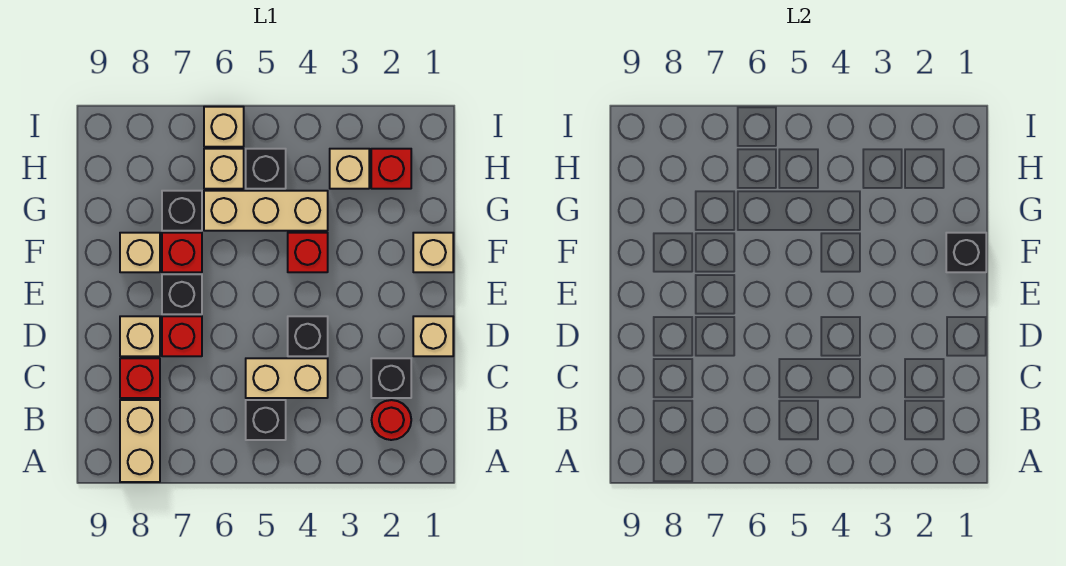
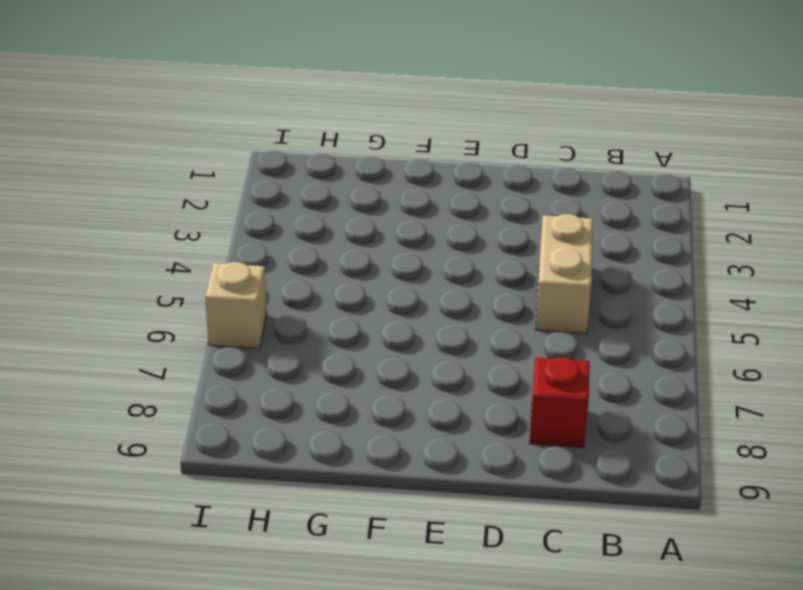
none -> tan 1x2 brick [120,400,160,482]
none -> red 1x1 round brick [372,400,411,440]
none -> black 1x1 brick [246,400,286,440]

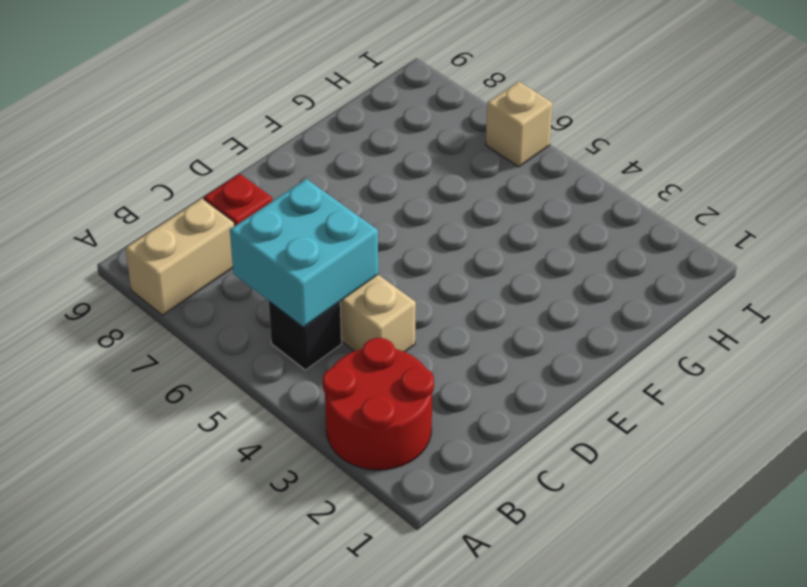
red 2x2 round brick [323,338,434,470] -> red 1x1 round brick [372,400,411,440]
cyan 2x2 brick [230,179,378,327] -> none
none -> black 1x1 brick [371,358,411,398]
none -> tan 1x1 brick [413,316,453,356]
none -> black 1x1 brick [288,316,328,356]

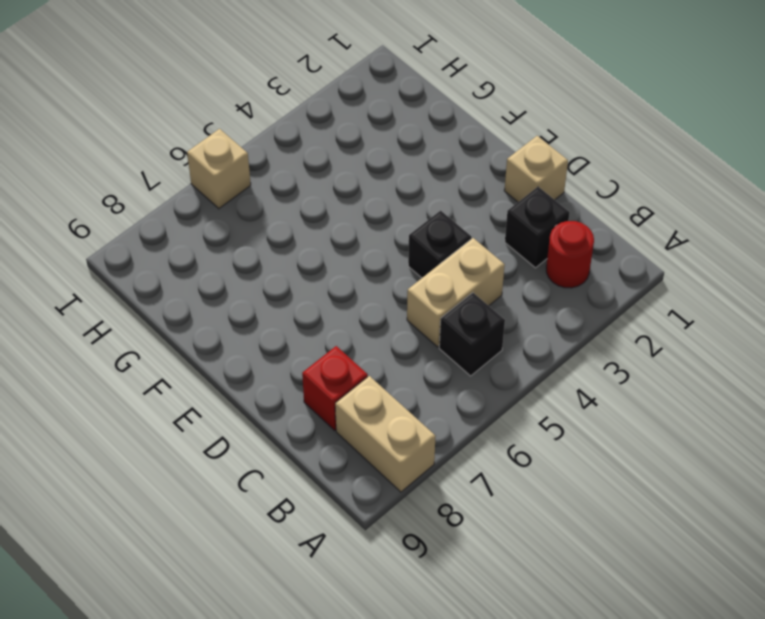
none -> red 1x1 brick [162,316,202,356]
none -> tan 1x1 brick [120,316,160,356]
none -> black 1x1 brick [162,274,202,314]

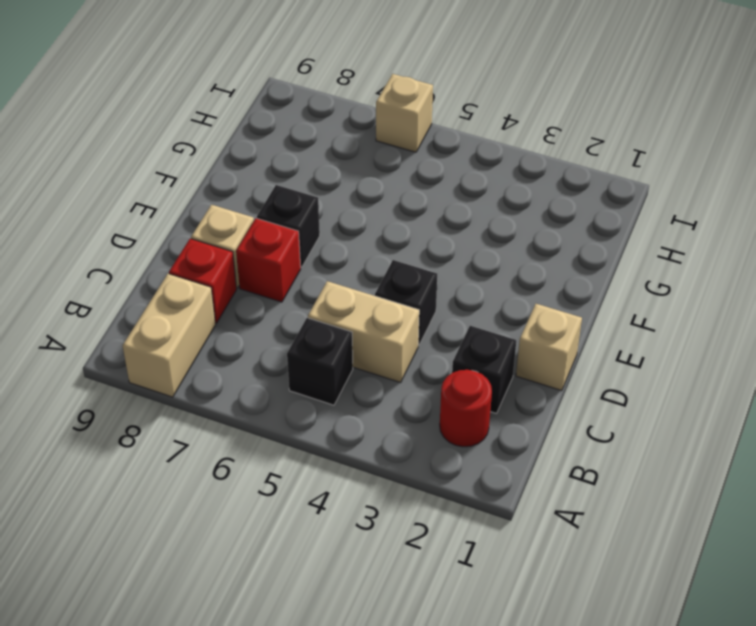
none -> tan 1x1 brick [413,233,453,272]
none -> red 1x1 brick [288,233,328,272]
none -> red 1x1 brick [162,233,202,272]

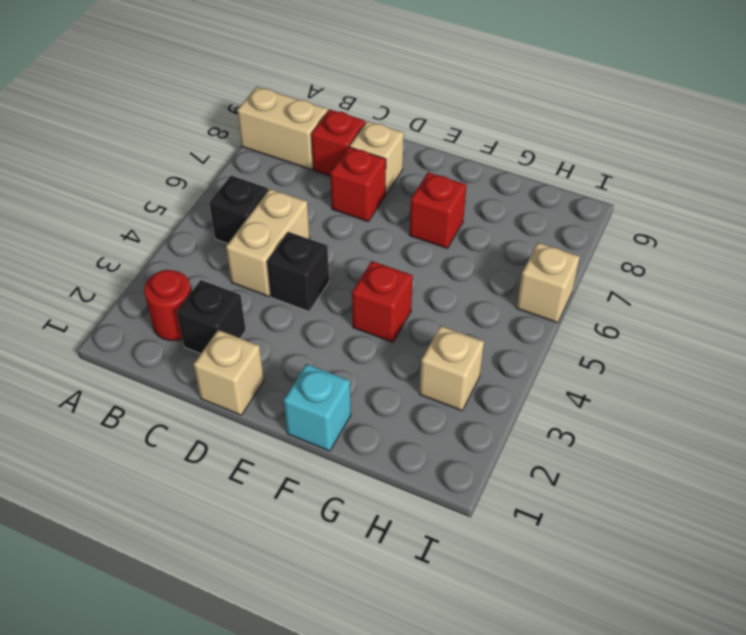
cyan 1x1 brick [284,364,351,451] -> tan 1x1 brick [413,233,453,272]
none -> black 1x1 brick [162,274,202,314]
none -> tan 1x1 brick [120,233,160,272]
none -> tan 1x3 brick [204,191,328,231]

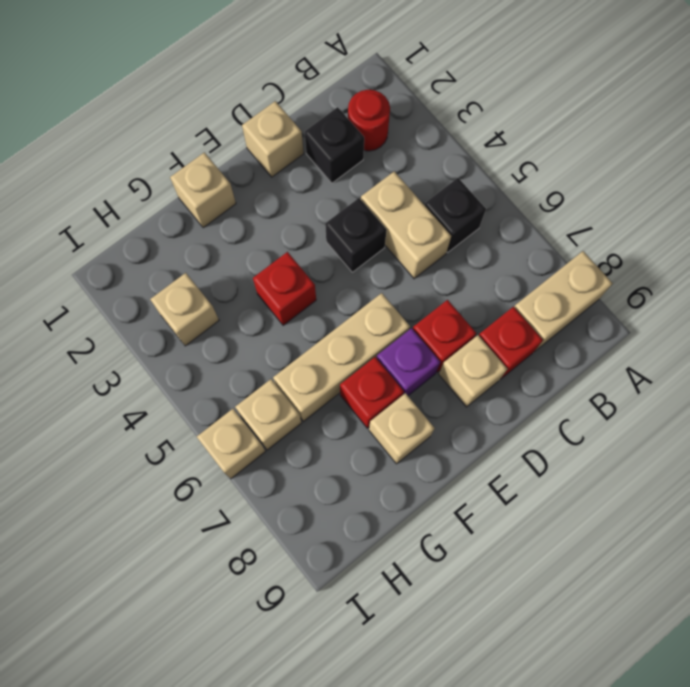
tan 1x3 brick [273,293,410,421] -> tan 1x3 brick turned to [204,191,328,231]
purple 1x1 brick [377,328,440,396] -> black 1x1 brick [162,274,202,314]
none -> black 1x1 brick [162,191,202,231]
none -> red 1x1 brick [371,149,411,189]
none -> black 1x1 brick [246,149,286,189]

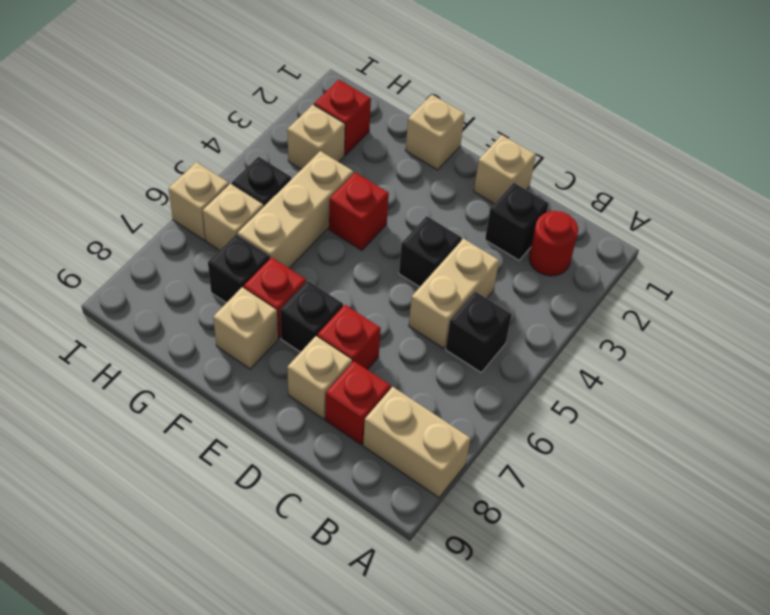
none -> black 1x1 brick [946,233,986,272]

